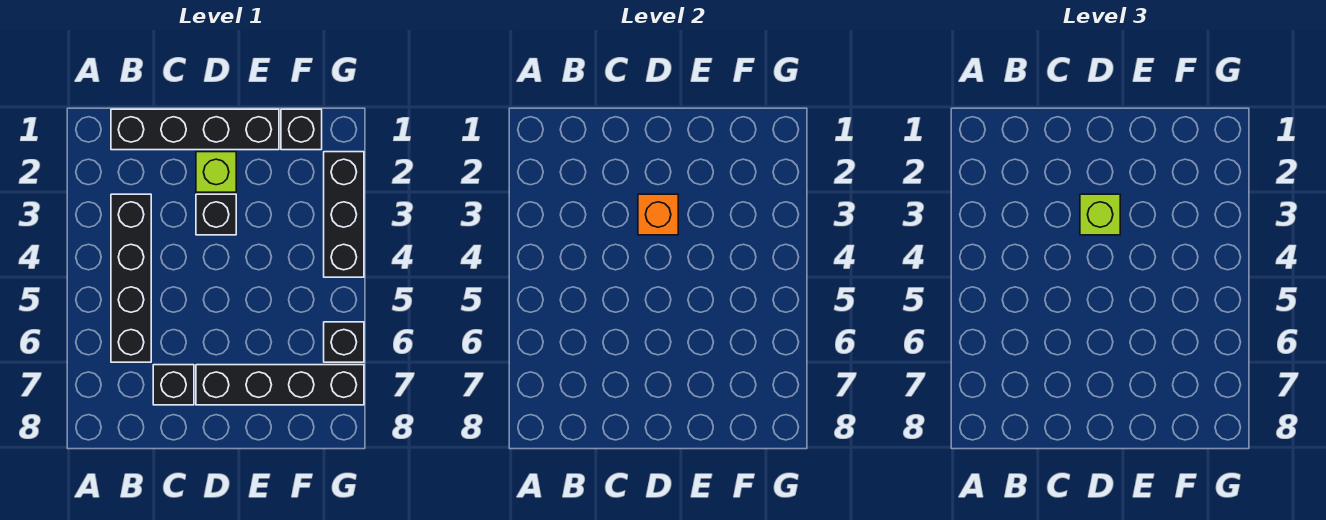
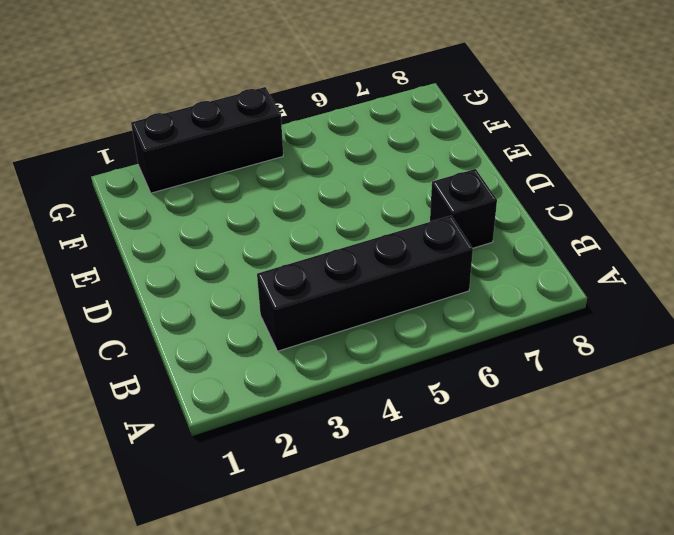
none -> black 1x4 brick [111,109,279,150]
none -> lime 1x1 brick [196,152,236,192]

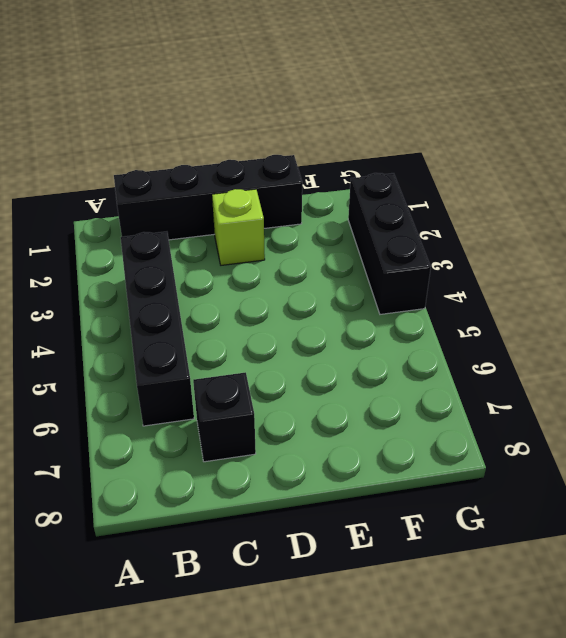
none -> black 1x1 brick [196,194,236,235]
none -> black 1x4 brick [196,365,364,405]

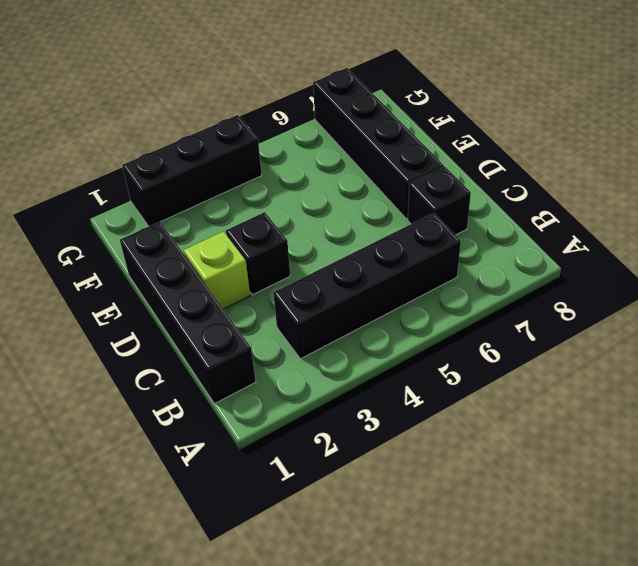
none -> black 1x1 brick [281,109,322,150]
none -> black 1x1 brick [324,322,364,362]

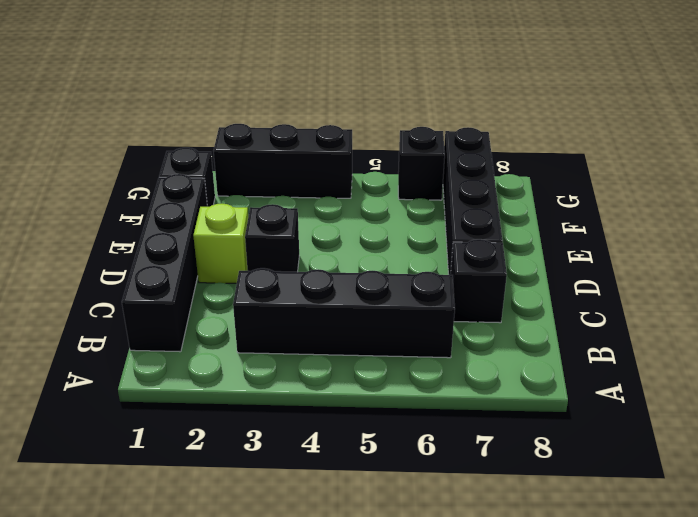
none -> orange 1x1 brick [638,194,678,235]
none -> lime 1x1 brick [1080,194,1120,235]

